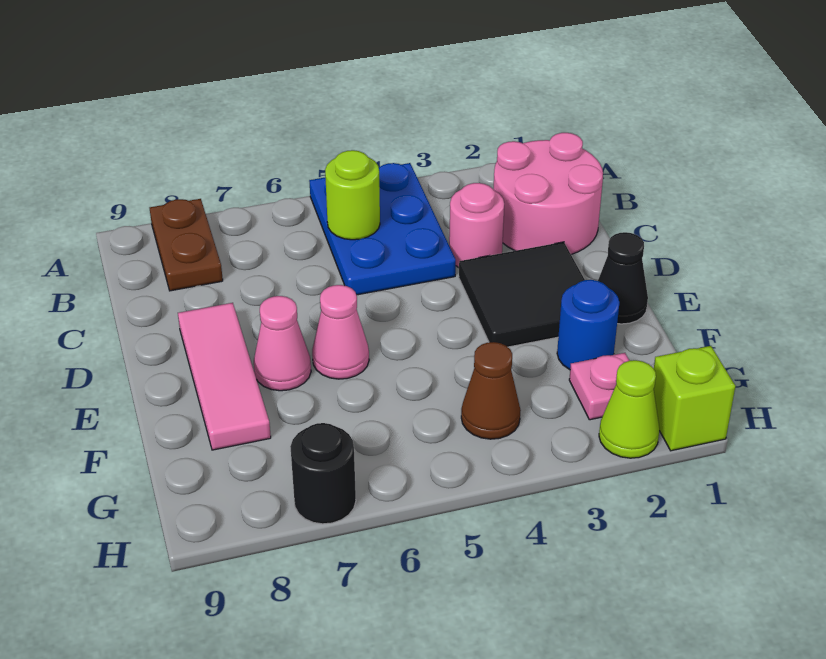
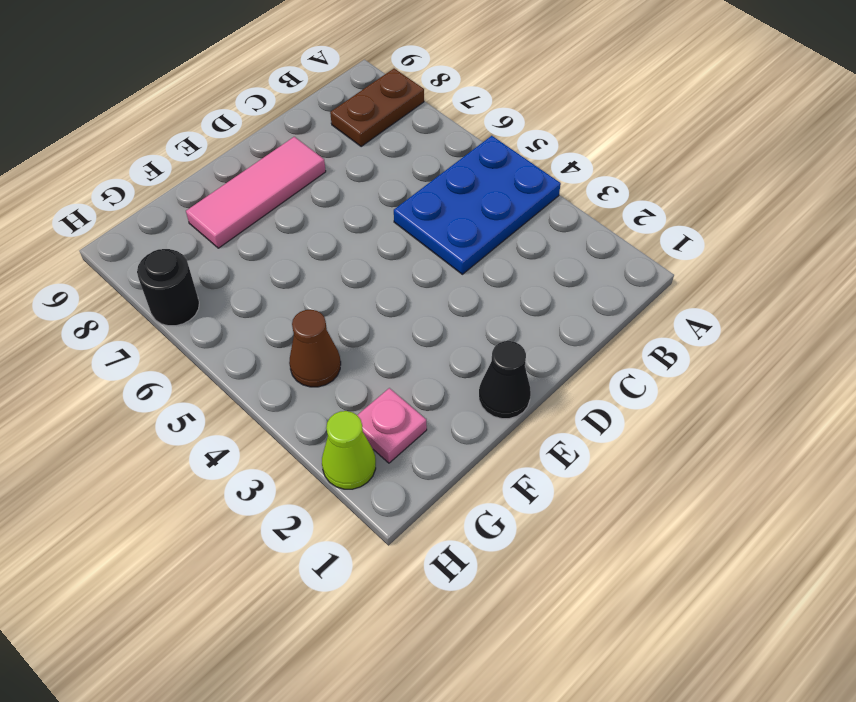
none -> pink 2x2 round brick [493,133,603,254]
none -> pink 1x1 round brick [449,183,504,268]
none -> black 2x2 tile [459,242,585,347]

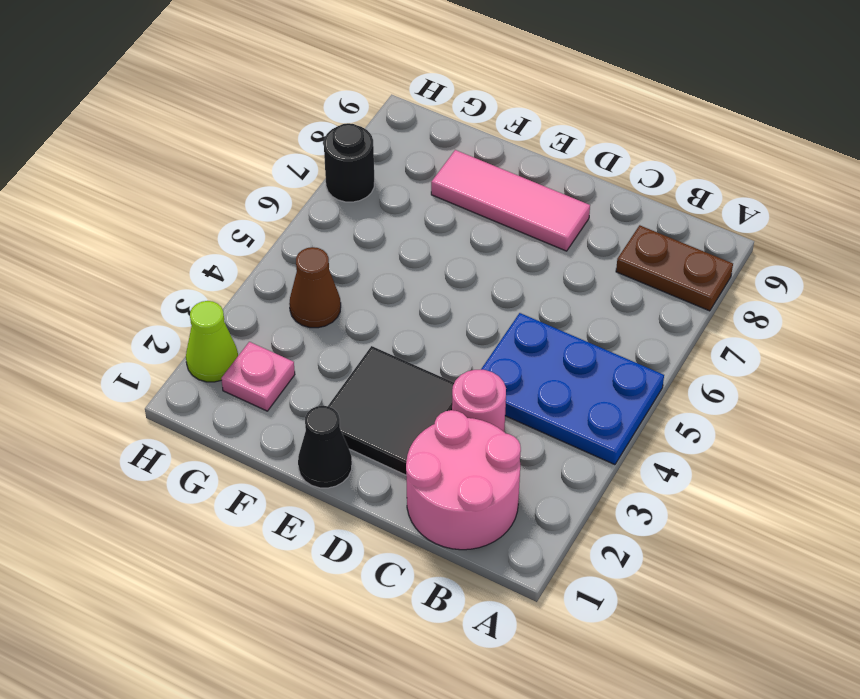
none -> pink 1x1 cone [312,285,369,379]
none -> pink 1x1 cone [254,296,311,391]
none -> blue 1x1 round brick [557,280,620,370]

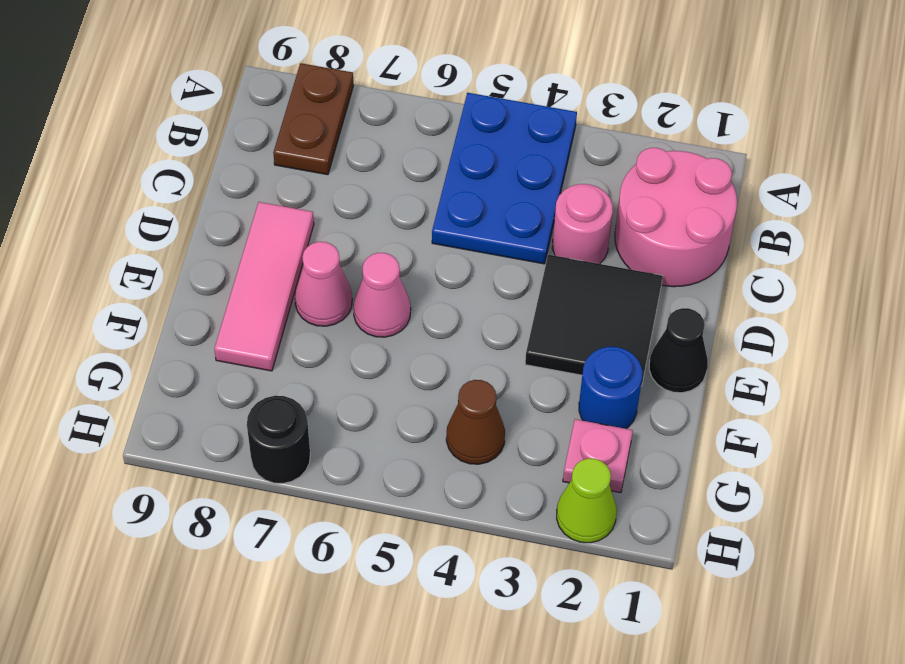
none -> lime 1x1 brick [654,346,735,451]
none -> lime 1x1 round brick [325,150,380,240]

